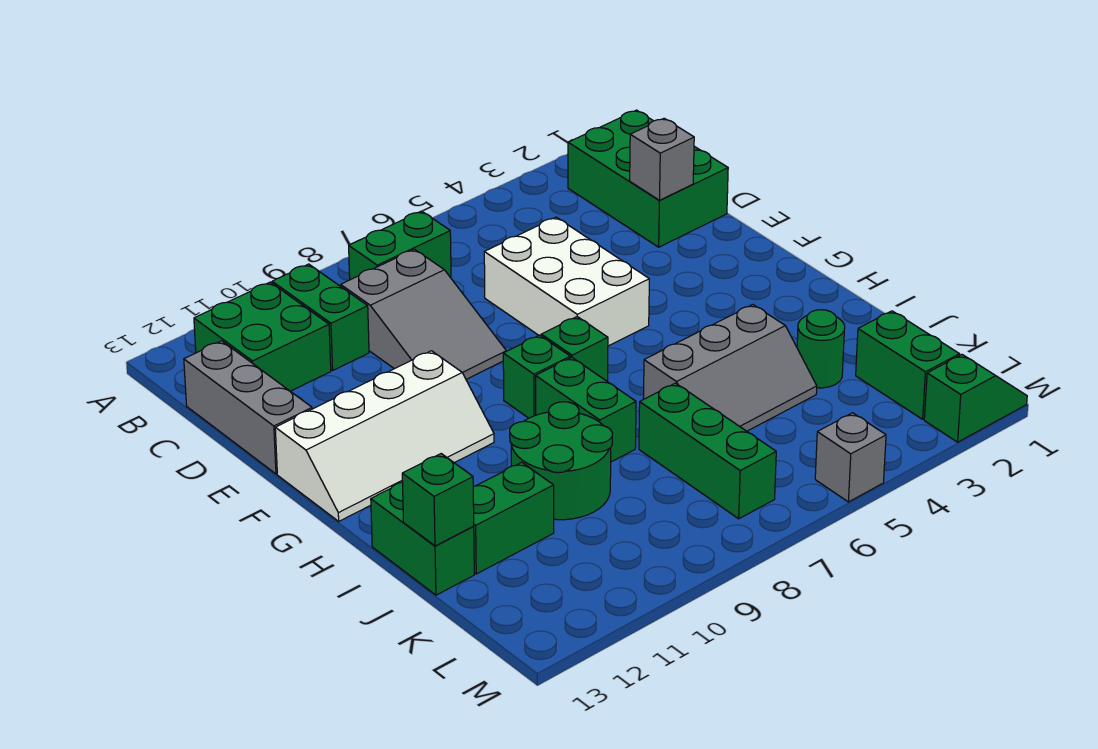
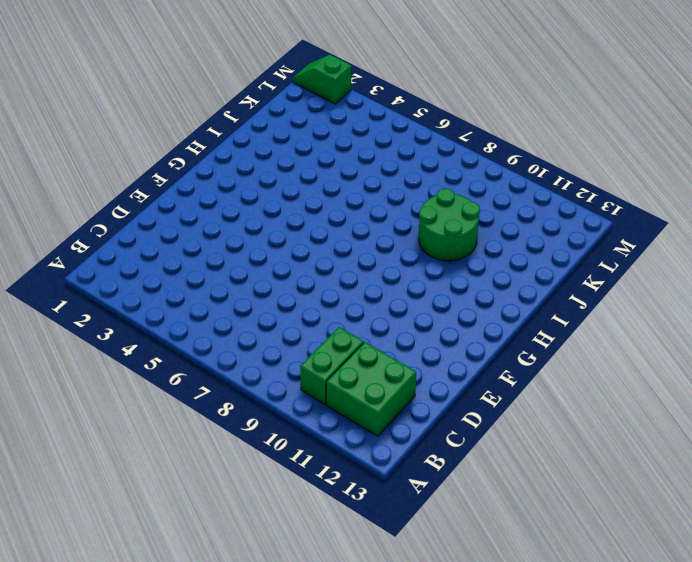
none -> green 2x3 brick [568,110,728,247]
none -> green 1x2 brick [349,211,451,280]
none -> grey 2x3 slope [341,249,506,379]

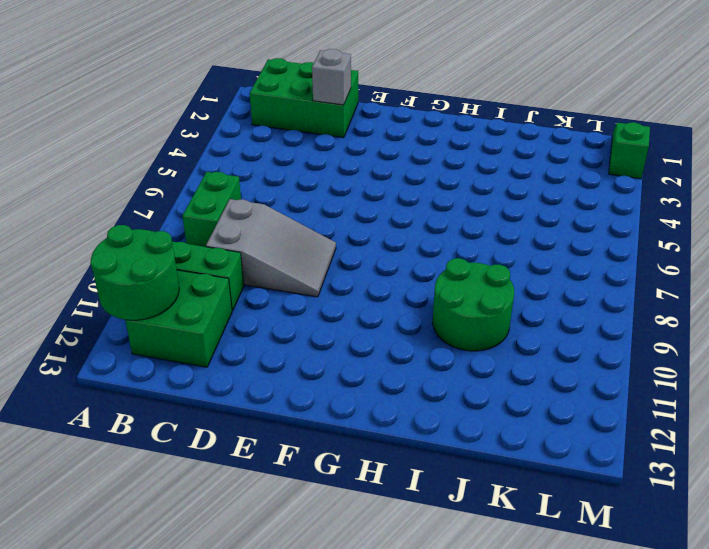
green 2x2 round brick [90,225,179,320] -> none
none -> grey 1x3 brick [184,341,312,474]
none -> white 2x3 brick [484,217,649,346]
none -> white 2x4 slope [275,351,494,521]

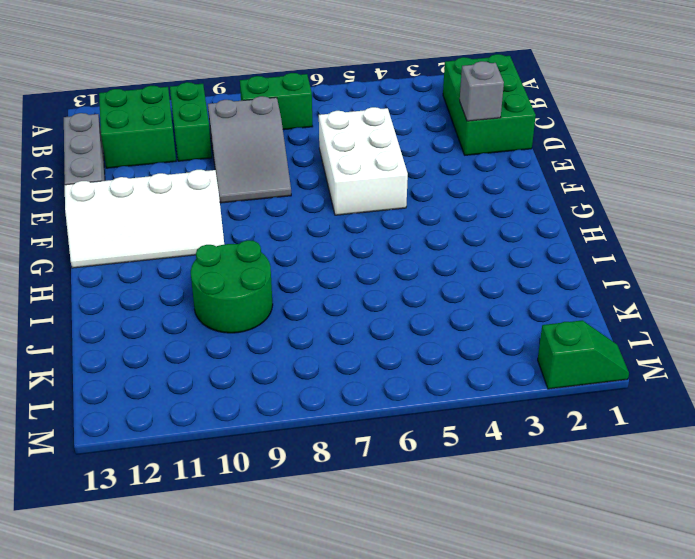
none -> green 1x1 brick [541,317,608,382]
none -> green 1x1 brick [503,335,570,418]
none -> green 1x2 brick [536,357,636,462]

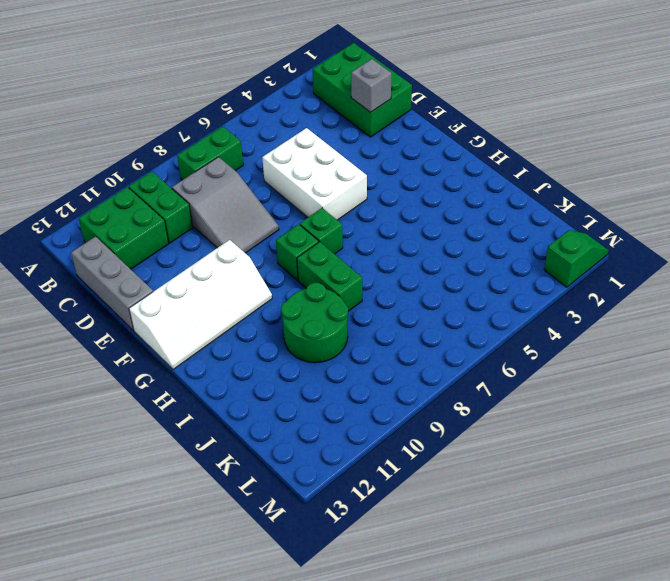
none -> grey 2x3 slope [643,305,817,431]
none -> green 1x2 brick [371,482,474,595]
none -> green 1x1 round brick [797,310,845,388]

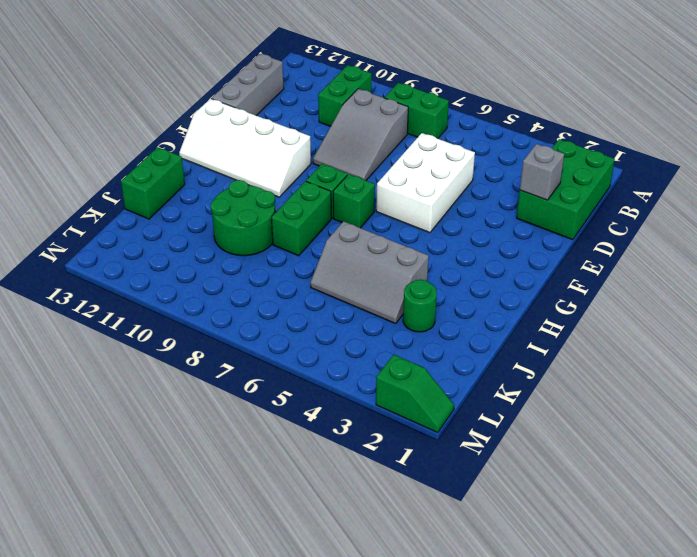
none -> green 2x2 brick [194,282,331,391]
none -> green 1x3 brick [639,383,776,519]
none -> green 1x2 brick [473,462,554,574]

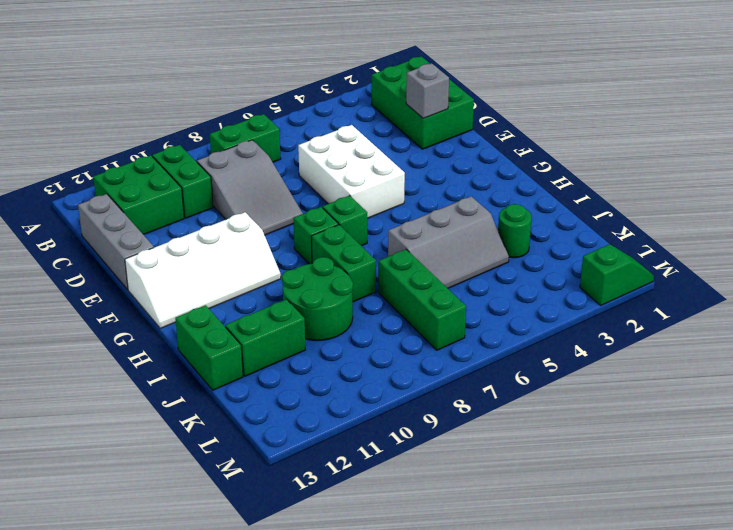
none -> green 1x2 brick [856,311,960,419]
none -> grey 1x1 brick [815,413,886,502]
none -> green 1x1 brick [402,454,474,546]

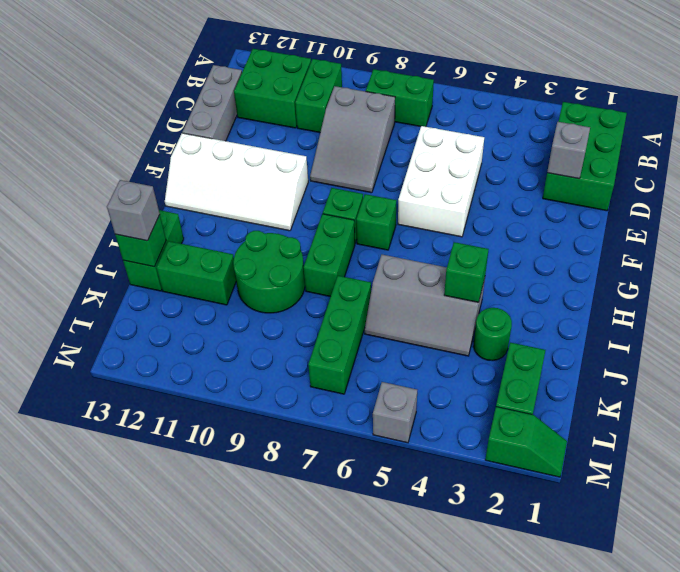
green 1x1 brick [444,242,489,302] -> none
grey 1x1 brick [107,180,160,241] -> none

